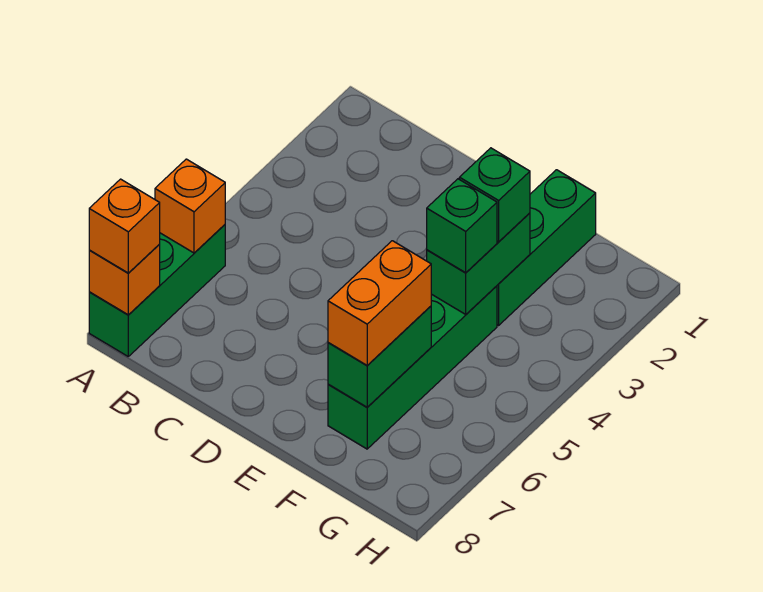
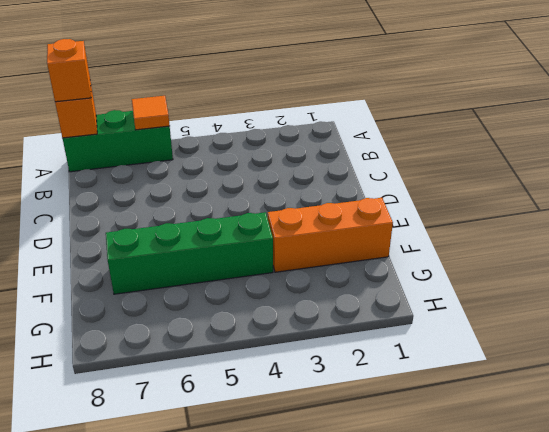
orange 1x1 tile [132,96,170,130] -> orange 1x1 brick [155,159,225,253]
orange 1x3 brick [268,198,393,272] -> green 1x3 brick [497,170,596,325]
none -> green 1x2 brick [427,213,530,314]
none -> green 1x2 brick [328,306,431,407]

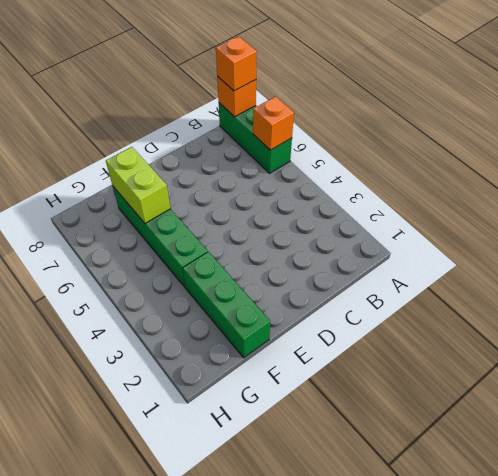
lime 1x2 brick [106,147,170,223] -> green 1x2 brick [328,306,431,407]
none -> green 1x2 brick [427,213,530,314]
none -> green 1x1 brick [459,148,530,242]

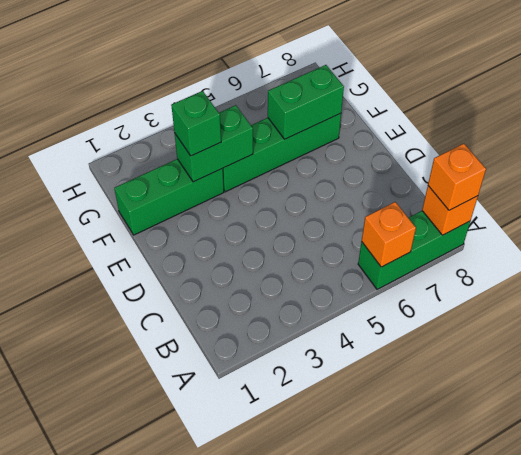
none -> green 1x1 brick [427,179,497,273]
none -> orange 1x2 brick [328,241,431,365]

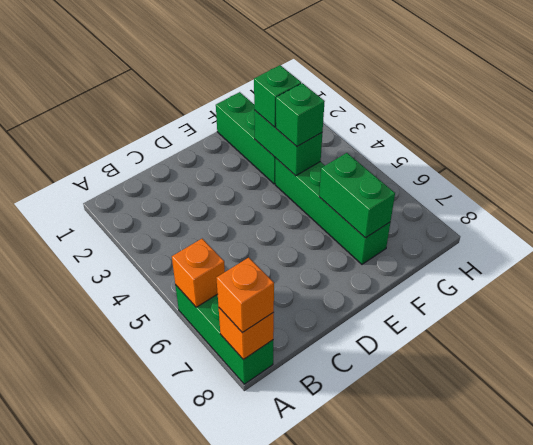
none -> orange 1x2 brick [328,241,431,365]

